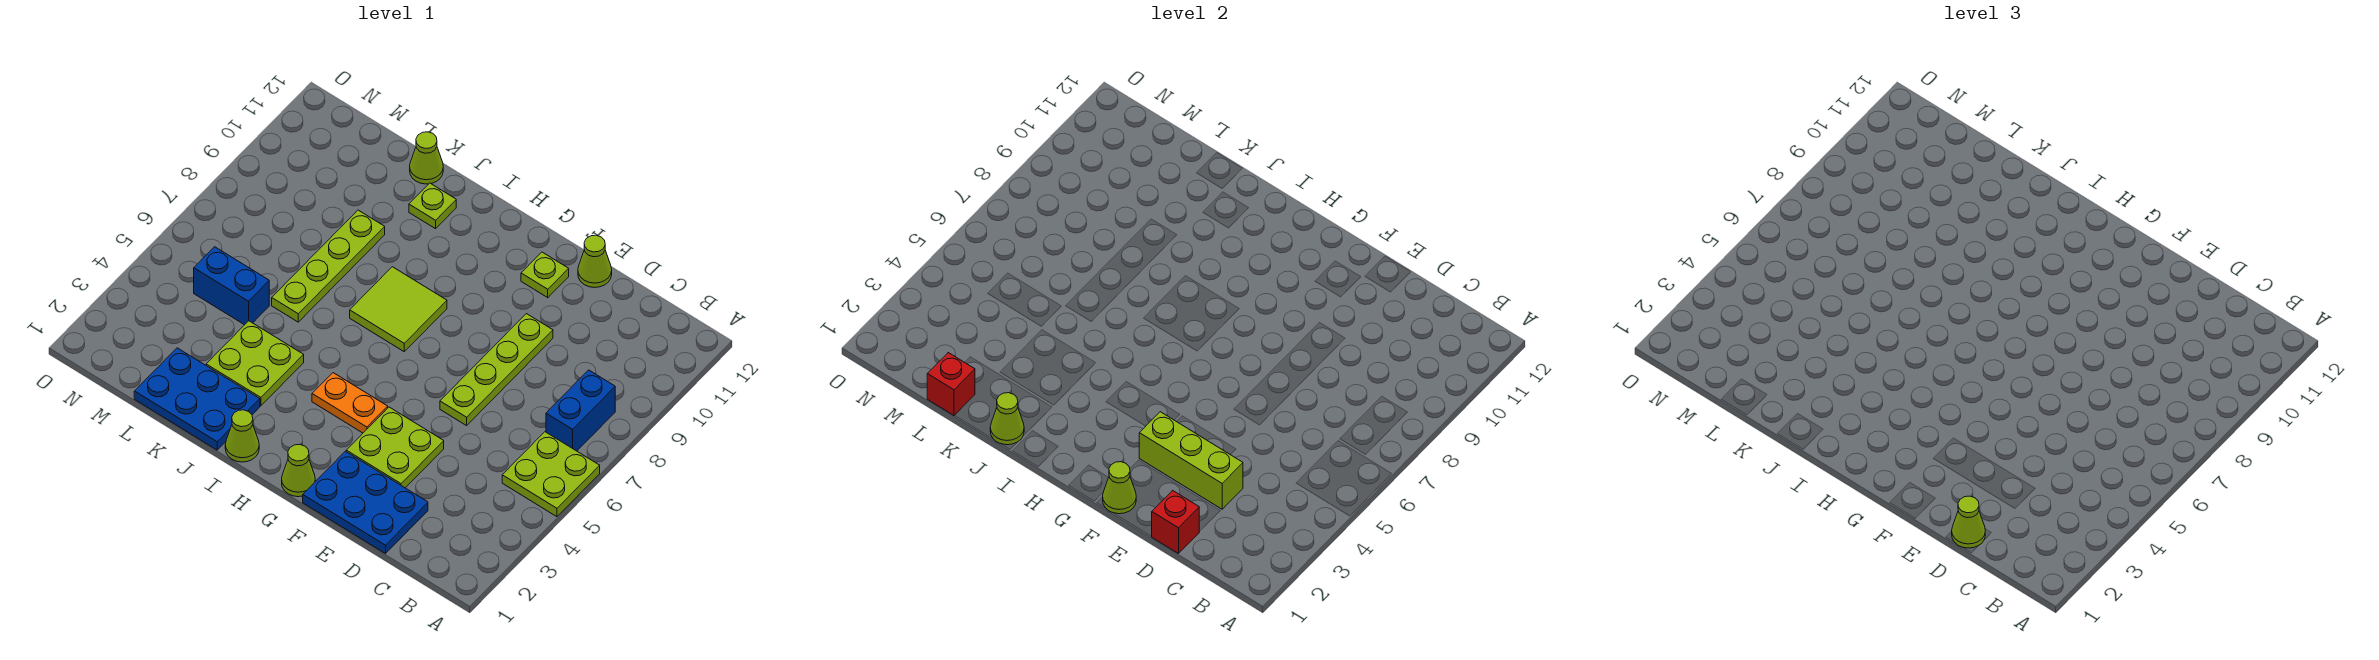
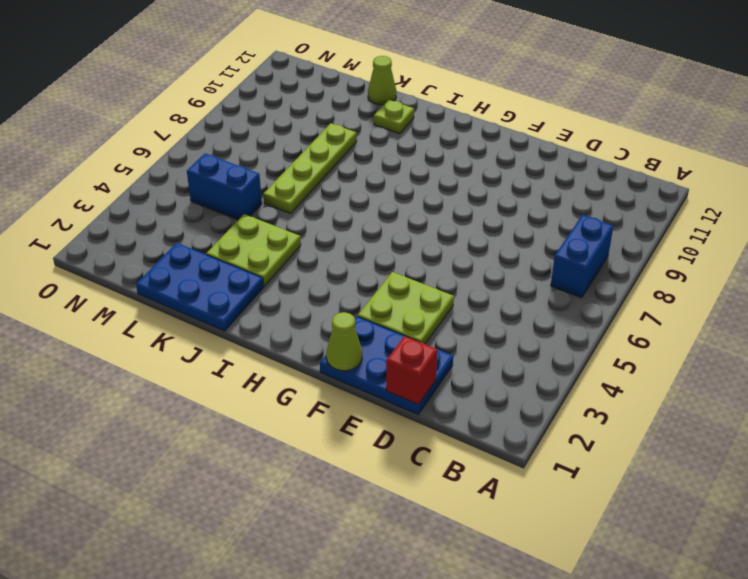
none -> lime 2x2 plate [502,432,600,517]
none -> lime 1x4 plate [440,314,553,425]
none -> lime 1x1 cone [578,235,612,288]

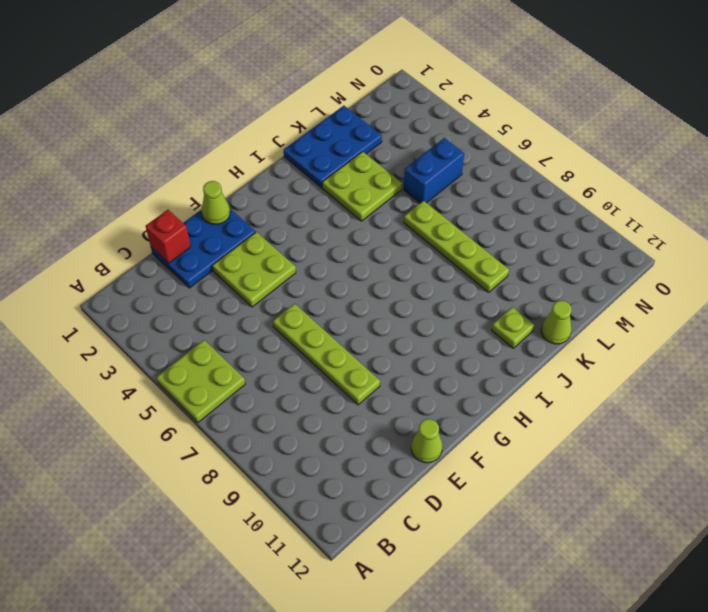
none -> blue 1x2 brick [546,370,615,451]
none -> lime 1x1 plate [521,252,569,298]
none -> lime 1x1 cone [282,444,315,497]

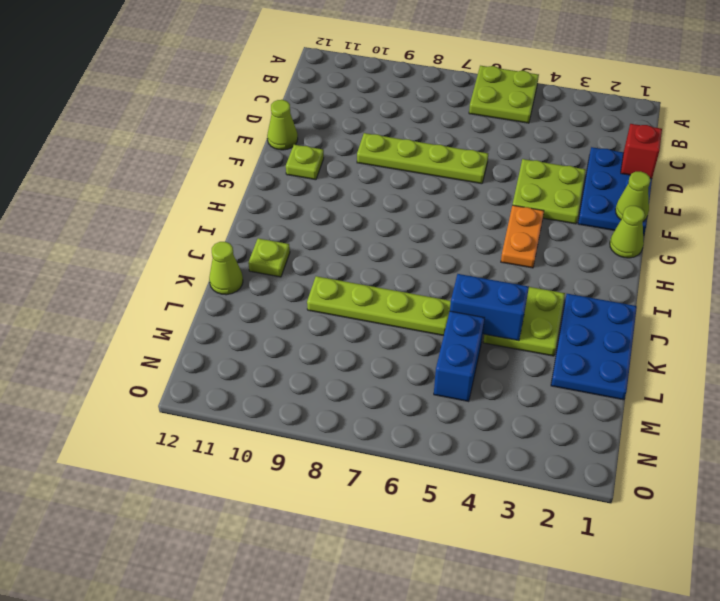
blue 1x2 brick [450,274,529,341] -> blue 1x2 brick moved to [546,370,615,451]
none -> lime 2x2 tile [350,267,447,351]
none -> lime 1x1 cone [225,410,259,462]
none -> lime 1x3 brick [1139,412,1243,509]

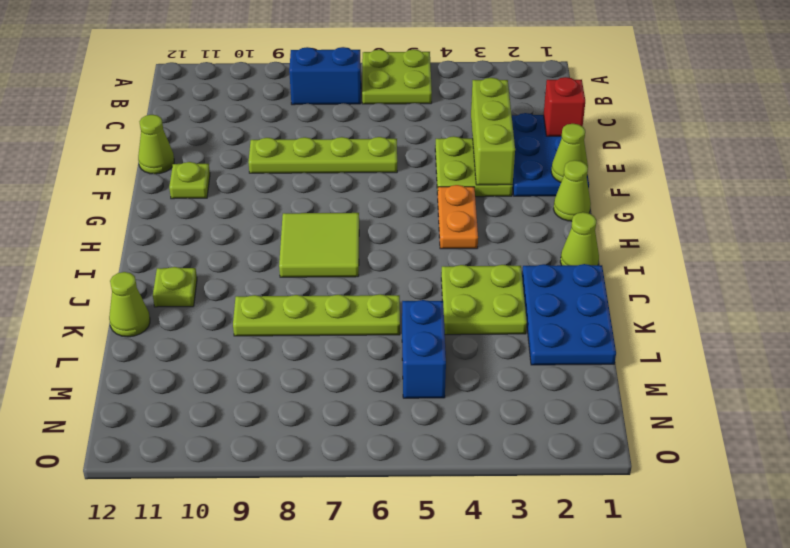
none -> lime 1x1 cone [990,393,1024,445]
none -> red 1x1 brick [927,353,975,415]
none -> lime 1x1 cone [1952,496,1985,548]

